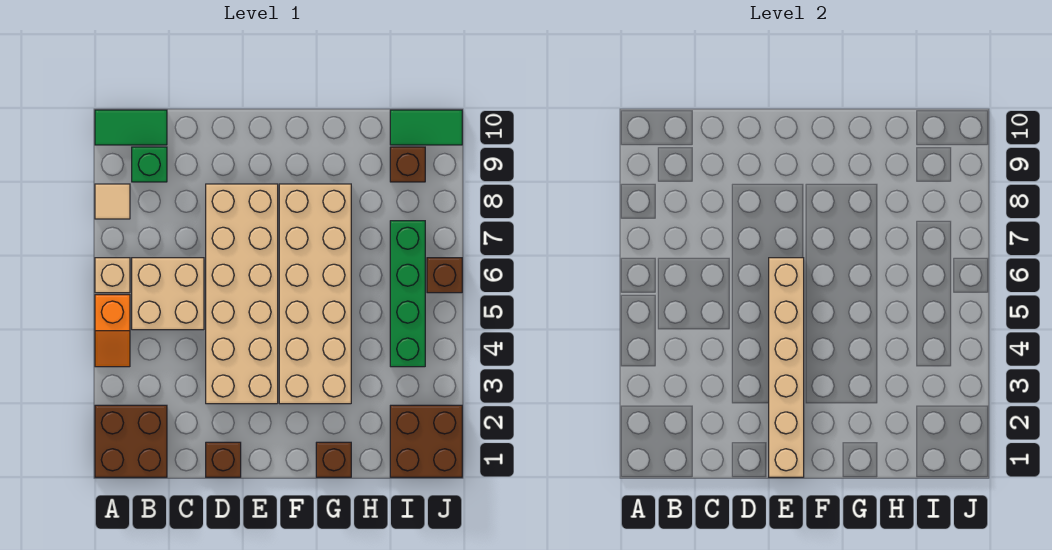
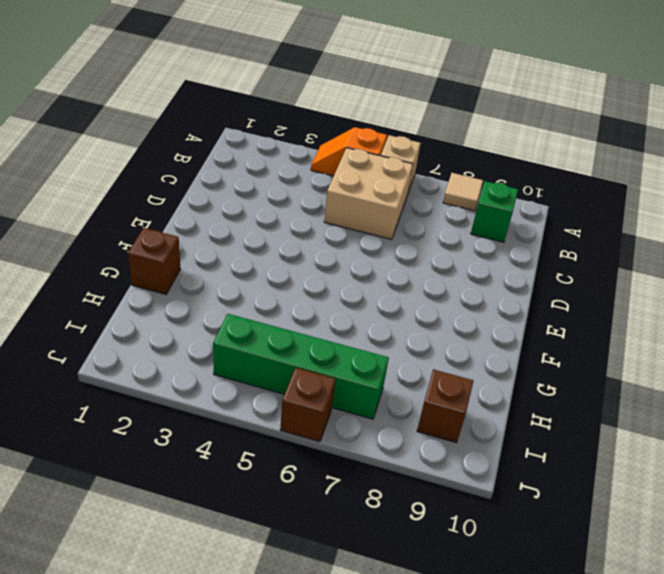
none -> brown 2x2 brick [95,405,167,477]
none -> green 1x2 tile [95,110,167,145]
none -> brown 1x1 brick [206,442,241,477]

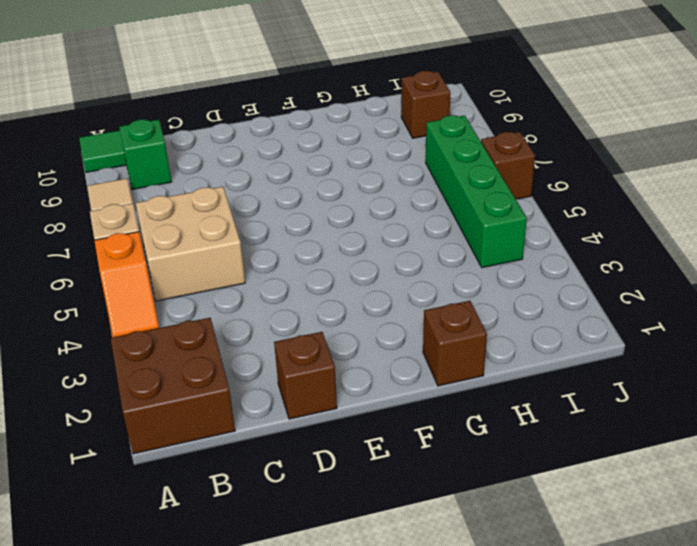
none -> tan 2x6 brick [206,184,278,404]
none -> tan 2x6 brick [279,184,351,404]
none -> brown 2x2 brick [390,405,462,477]

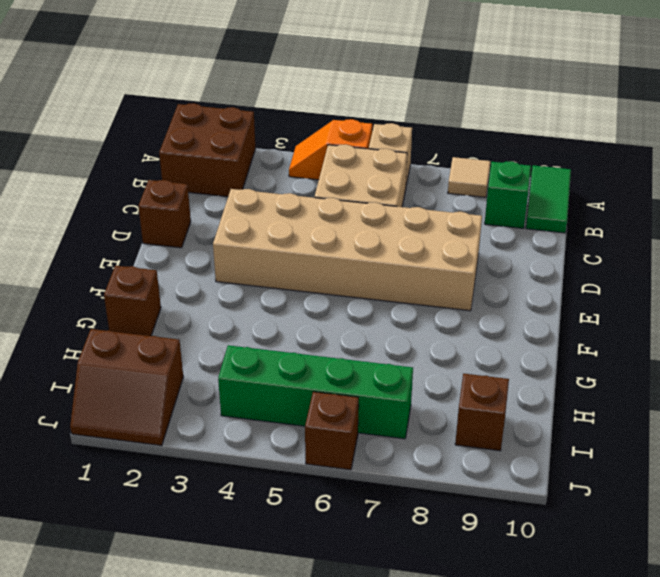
brown 2x2 slope [70,329,183,445] -> brown 2x2 brick [390,405,462,477]
none -> tan 2x6 brick [279,184,351,404]
none -> green 1x2 tile [390,110,462,145]
none -> tan 1x6 brick [769,258,804,477]

